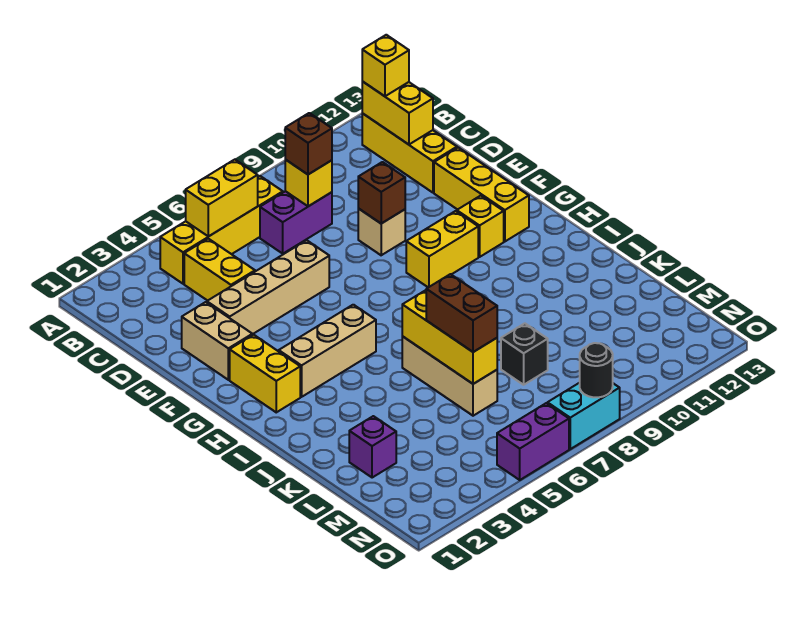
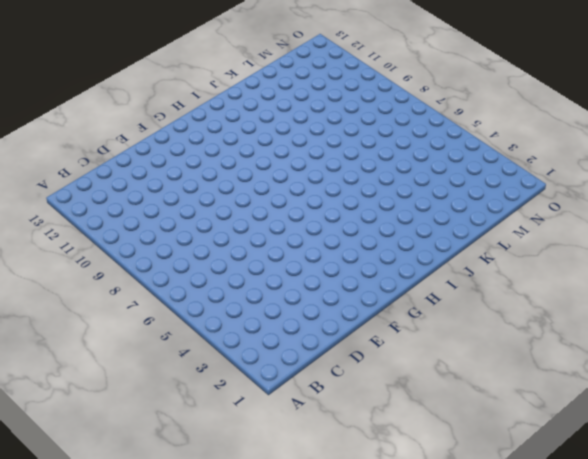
none -> yellow 1x4 brick [160,176,283,284]
none -> yellow 1x3 brick [362,113,457,193]
none -> yellow 1x2 brick [184,239,255,301]

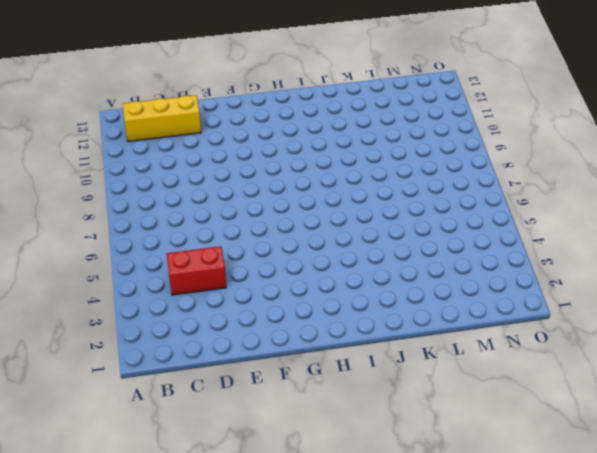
red 1x2 brick [167,246,226,295] -> yellow 1x2 brick [184,239,255,301]
none -> yellow 1x4 brick [160,176,283,284]
none -> purple 1x2 brick [260,191,332,254]
none -> tan 1x2 brick [182,302,252,380]

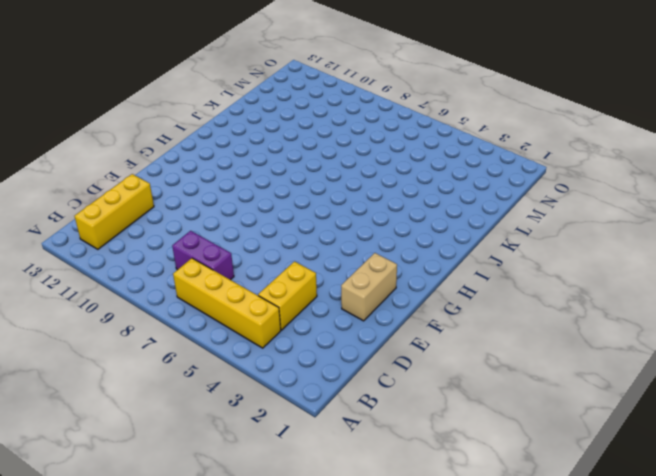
none -> tan 1x4 brick [207,240,329,334]
none -> tan 1x1 brick [358,209,405,255]
none -> yellow 1x3 brick [434,148,529,242]

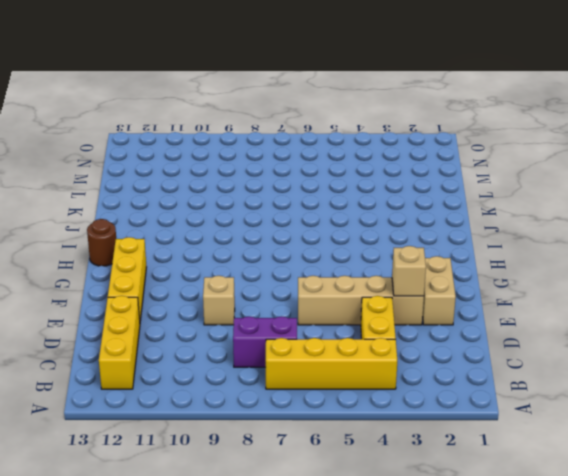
tan 1x1 brick [392,246,426,296] -> none
brown 1x1 round brick [87,219,116,266] -> none
none -> yellow 1x2 brick [230,335,300,412]
none -> yellow 1x2 brick [406,211,478,287]
none -> yellow 1x1 brick [457,196,504,257]

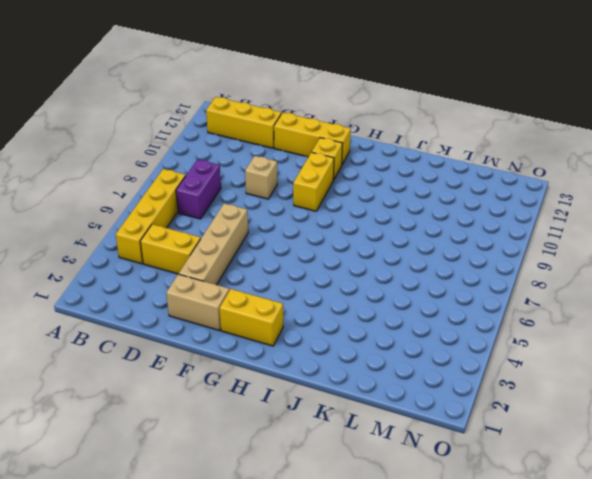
none -> tan 1x3 brick [279,305,376,397]
none -> tan 1x3 brick [402,337,497,416]
none -> purple 1x1 brick [349,416,396,478]

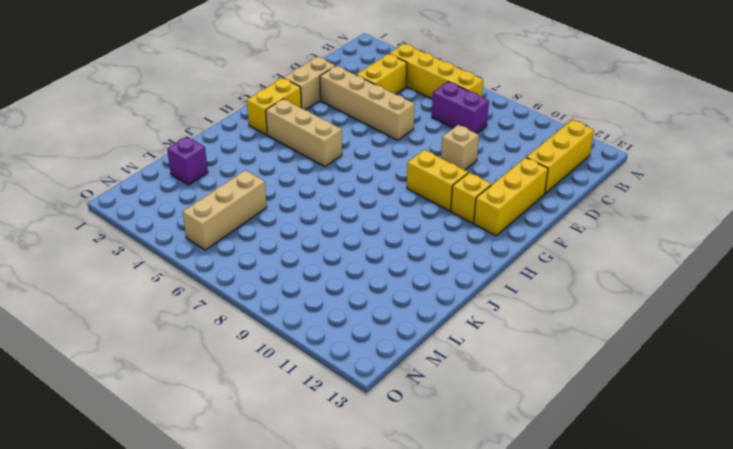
tan 1x3 brick [183,170,267,250] -> tan 1x3 brick moved to [402,337,497,416]
none -> black 1x1 brick [501,323,548,385]
none -> purple 1x2 brick [497,403,569,480]
none -> cyan 1x2 brick [547,383,620,449]

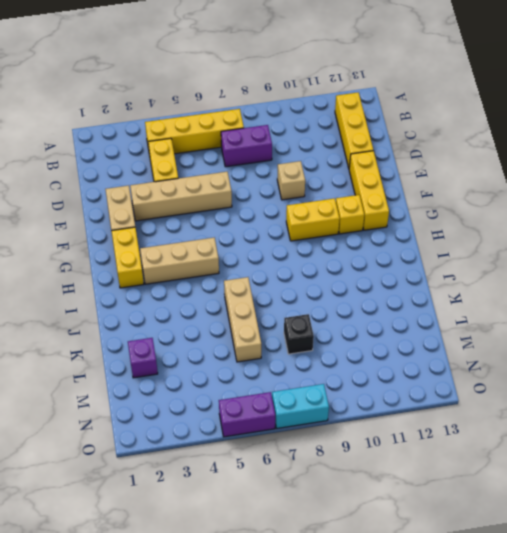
none -> yellow 1x2 brick [186,160,258,236]
none -> yellow 1x2 brick [362,81,433,144]
none -> yellow 1x1 brick [285,160,332,206]

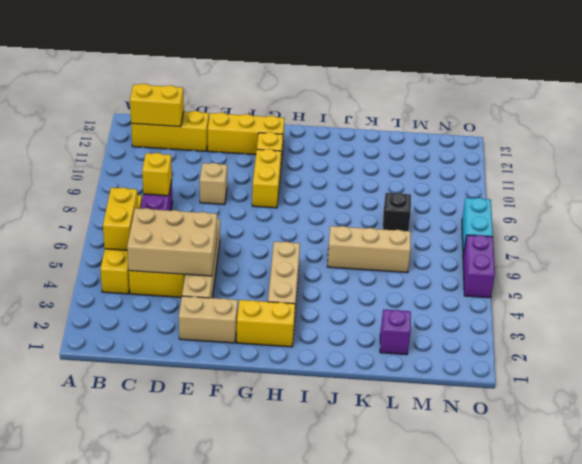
tan 2x3 brick [127,208,217,276] -> none
none -> brown 1x1 brick [358,162,405,223]
none -> yellow 1x3 brick [402,290,497,384]
none -> black 1x1 round brick [580,343,613,397]

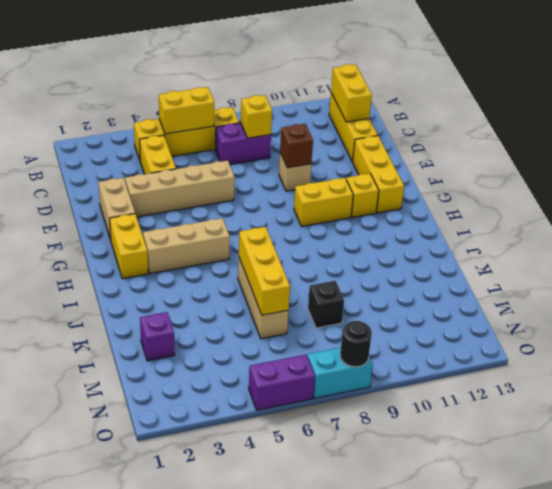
none -> yellow 1x1 brick [362,35,409,96]
none -> brown 1x1 brick [285,113,332,174]
none -> brown 1x2 brick [426,274,497,352]

